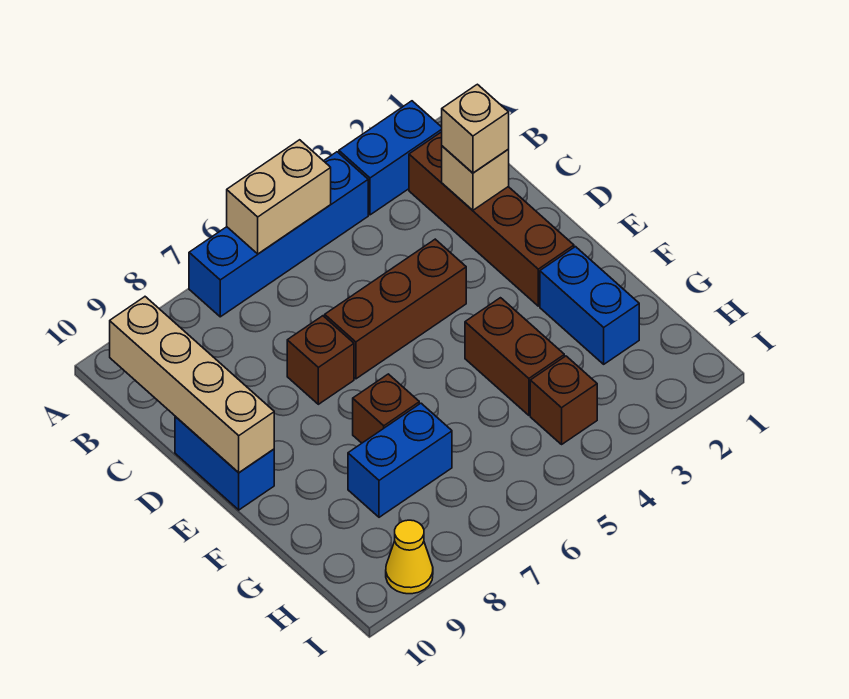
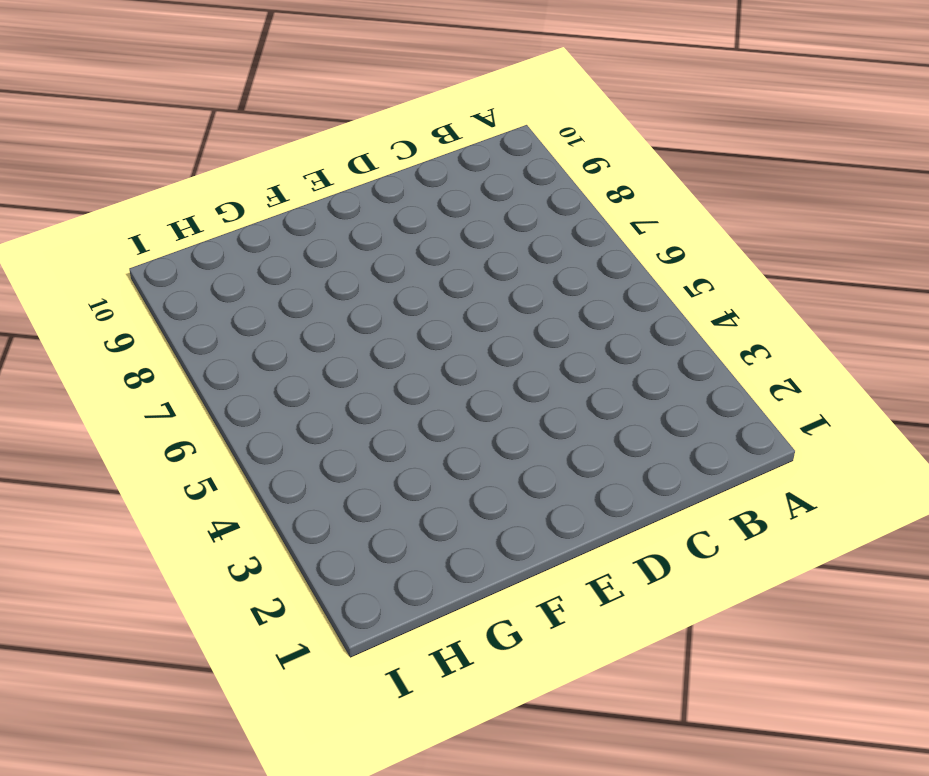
none -> blue 1x2 brick [339,101,442,215]
none -> blue 1x4 brick [189,152,368,317]
none -> brown 1x4 brick [409,132,574,306]

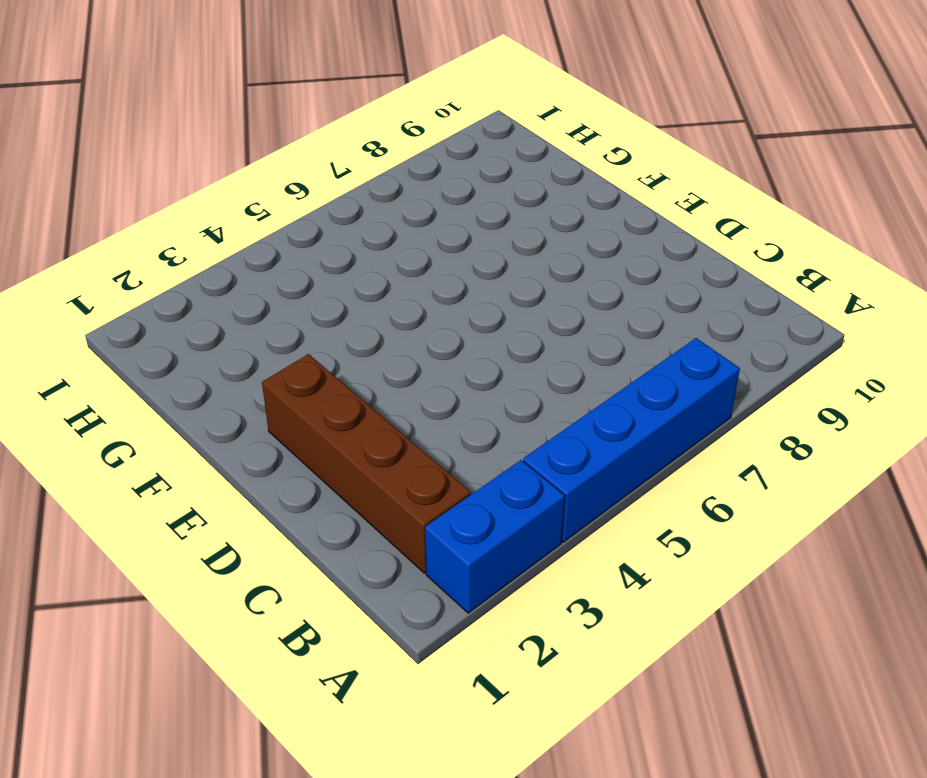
none -> brown 1x3 brick [325,239,466,379]
none -> brown 1x1 brick [287,316,354,404]
none -> blue 1x2 brick [175,416,274,510]

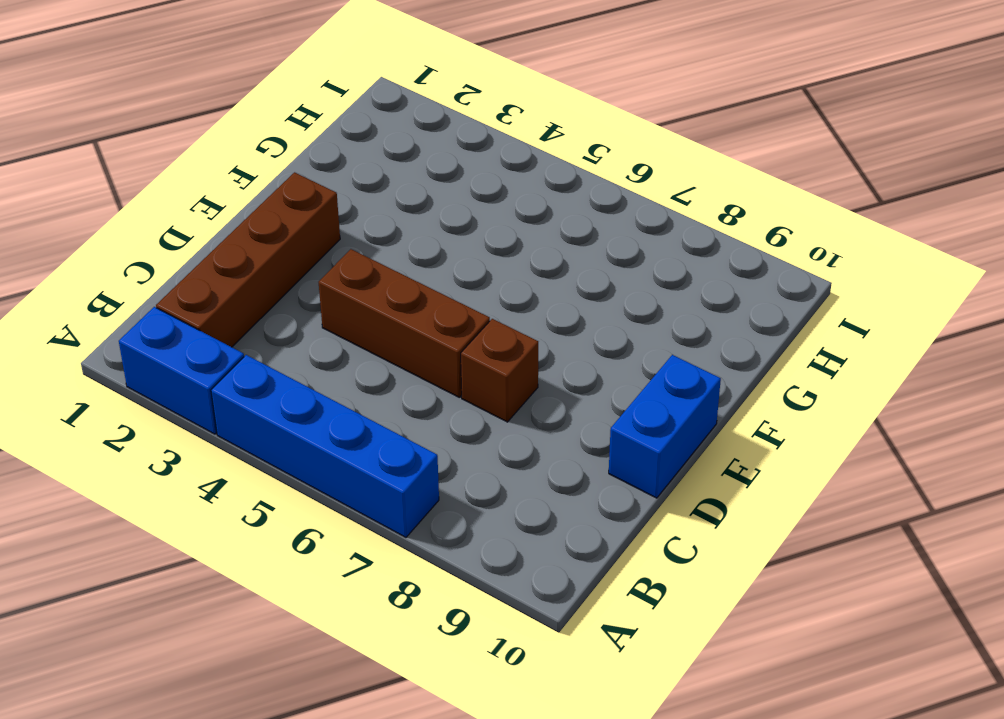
none -> blue 1x2 brick [540,247,639,364]
none -> brown 1x2 brick [465,298,564,415]
none -> brown 1x1 brick [353,374,419,443]

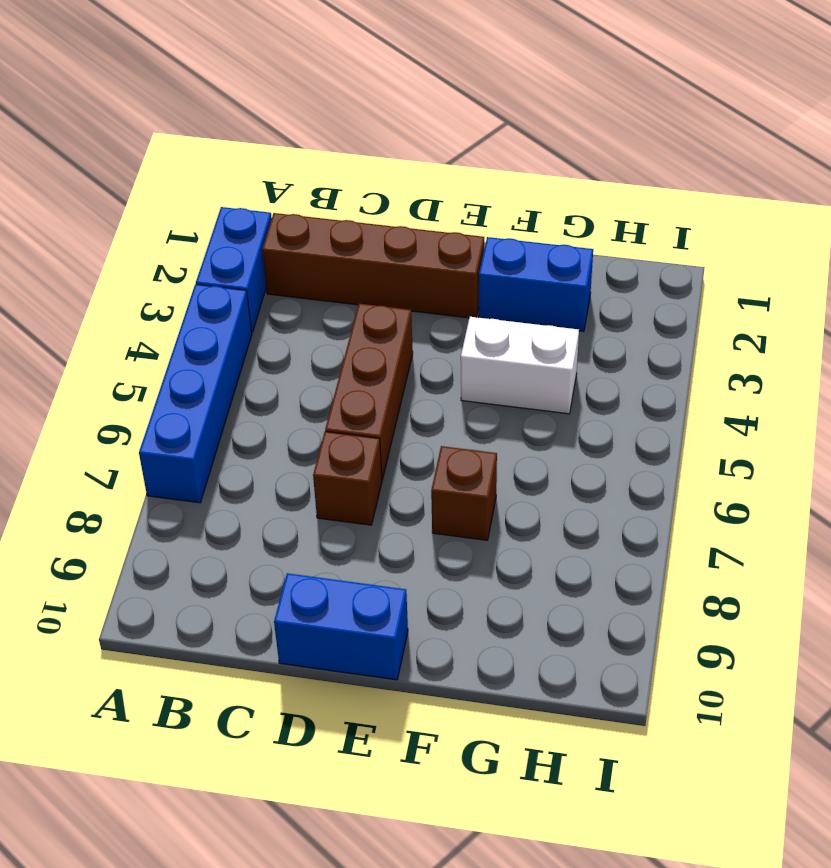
white 1x2 brick [461,317,579,414] -> brown 1x2 brick [465,298,564,415]
none -> blue 1x2 brick [348,403,452,517]
none -> brown 1x1 brick [530,356,597,444]
none -> yellow 1x1 cone [386,520,433,594]

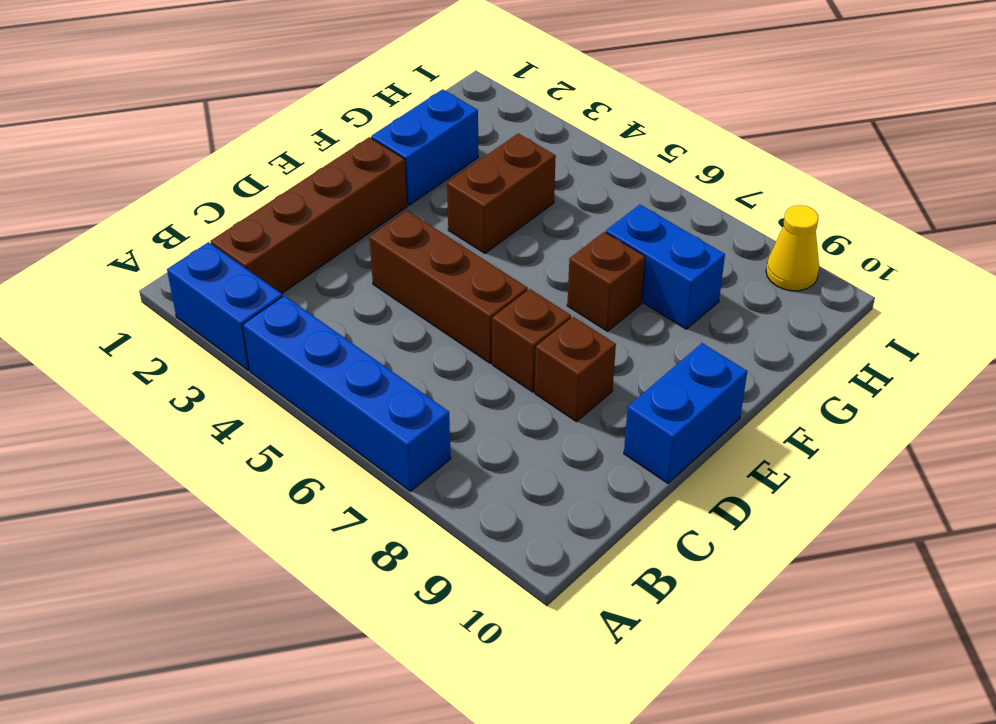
brown 1x1 brick [535,317,616,422] -> brown 1x1 brick moved to [530,356,597,444]
none -> tan 1x2 brick [227,140,331,254]
none -> tan 1x4 brick [110,297,274,473]
none -> tan 1x1 brick [442,146,509,210]

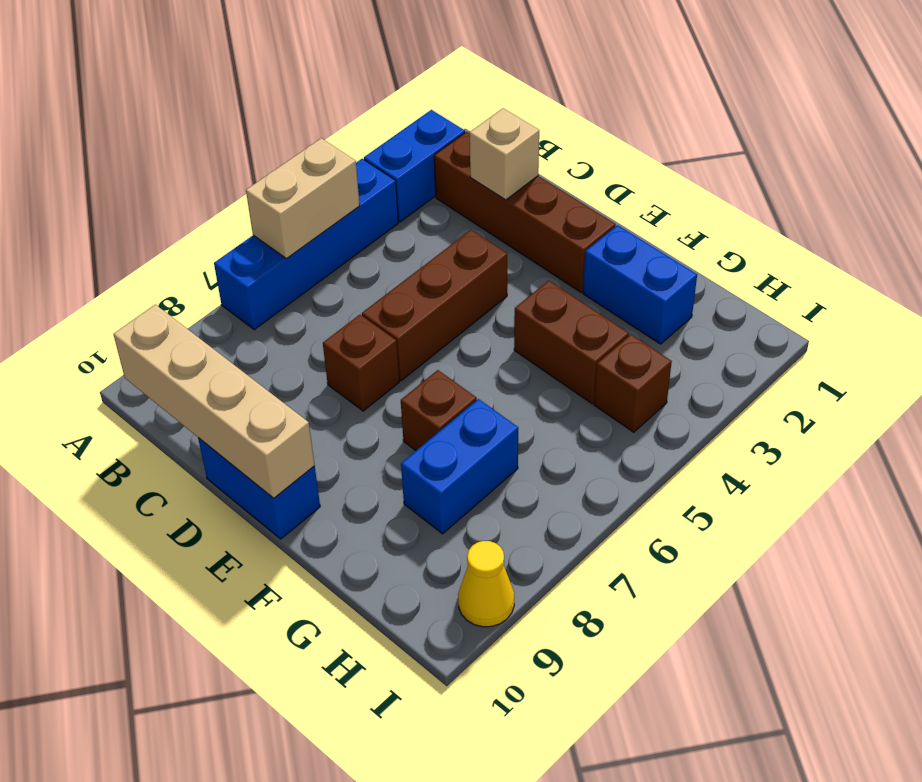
none -> tan 1x1 brick [442,84,509,173]

